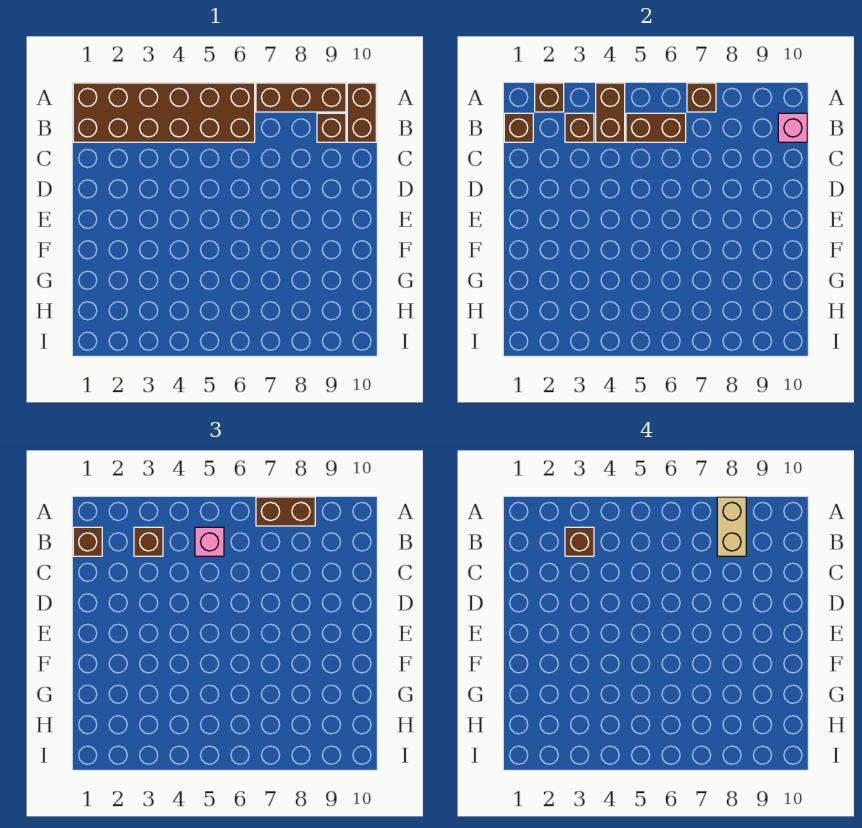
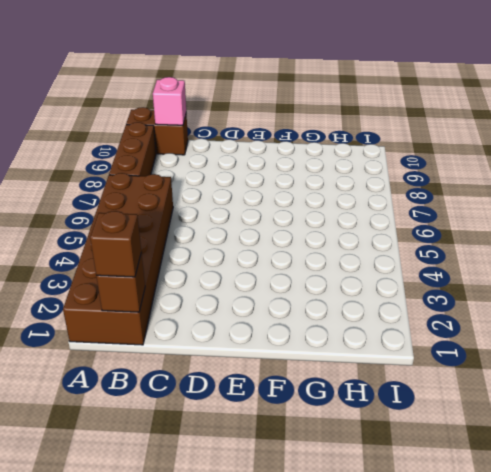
none -> brown 1x1 brick [317,113,346,142]
none -> brown 1x1 brick [535,83,564,112]
none -> brown 1x2 brick [596,83,625,142]

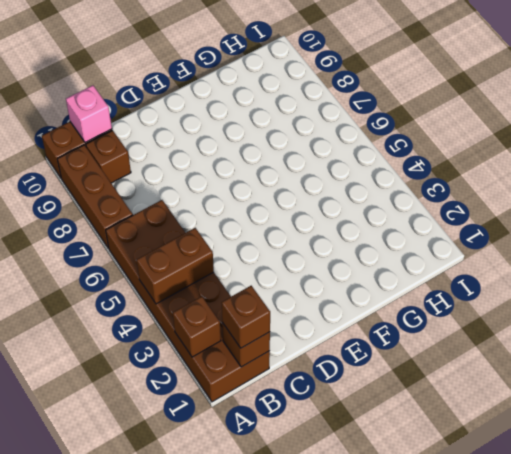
none -> brown 1x1 brick [687,83,716,112]
none -> brown 1x1 brick [565,113,594,142]
none -> brown 1x2 brick [626,113,686,142]

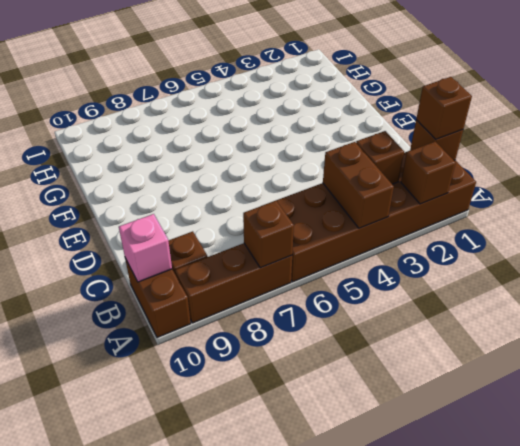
none -> brown 1x2 brick [626,113,686,142]
none -> brown 1x2 brick [256,497,315,526]
none -> brown 1x1 brick [134,527,163,556]

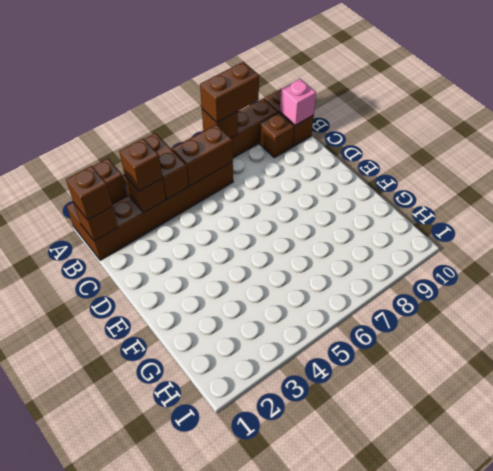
none -> pink 1x1 brick [195,527,224,556]
none -> tan 1x2 brick [717,497,746,556]
none -> brown 1x1 brick [565,527,594,556]

